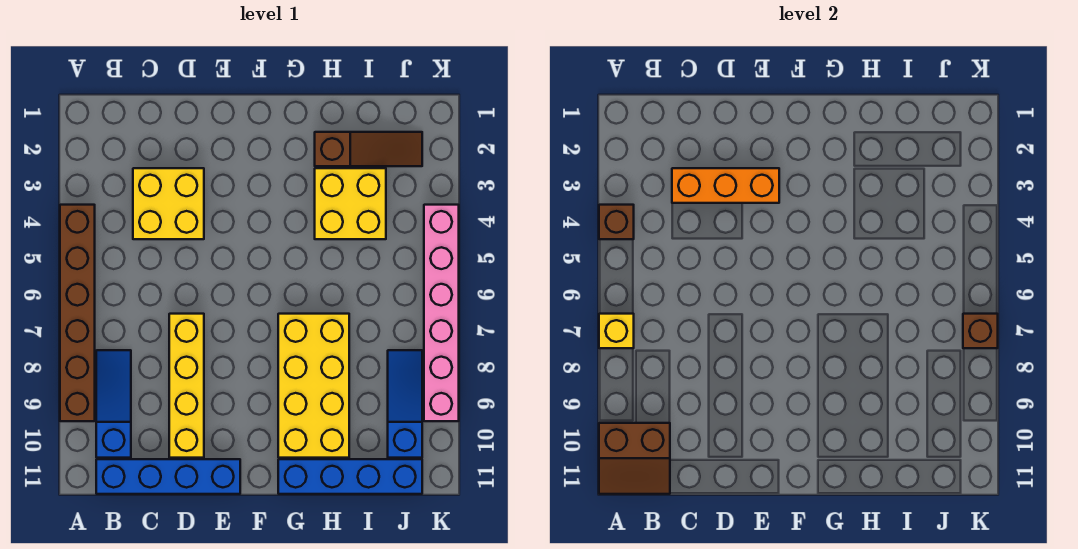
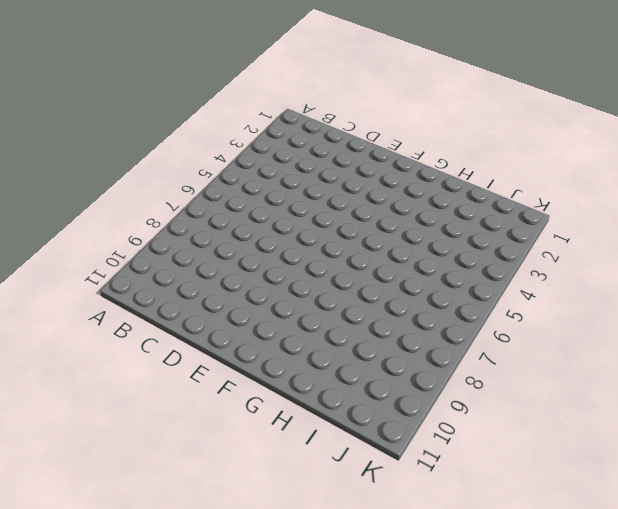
none -> brown 1x6 brick [60,205,95,421]
none -> blue 1x3 slope [96,350,131,458]
none -> blue 1x4 brick [96,459,240,494]

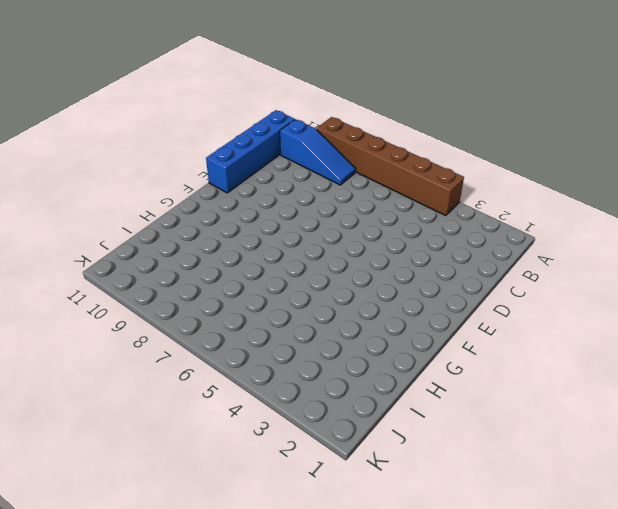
none -> yellow 2x2 brick [133,168,204,239]
none -> yellow 1x4 brick [169,314,204,458]
none -> yellow 2x4 brick [278,314,349,458]

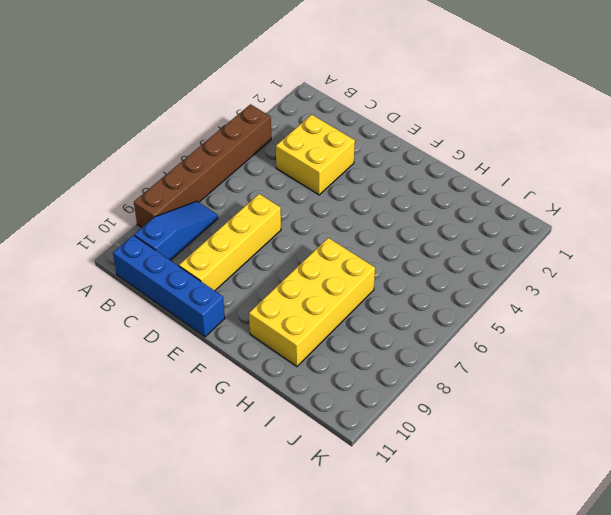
none -> blue 1x4 brick [278,459,422,494]
none -> brown 1x3 slope [315,132,422,166]
none -> yellow 2x2 brick [315,168,386,239]

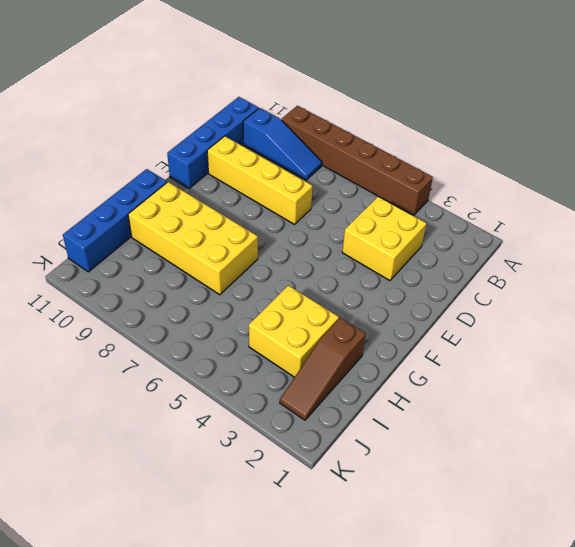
none -> blue 1x3 slope [388,350,422,458]
none -> pink 1x6 brick [424,205,459,421]
none -> brown 1x1 brick [599,205,634,239]

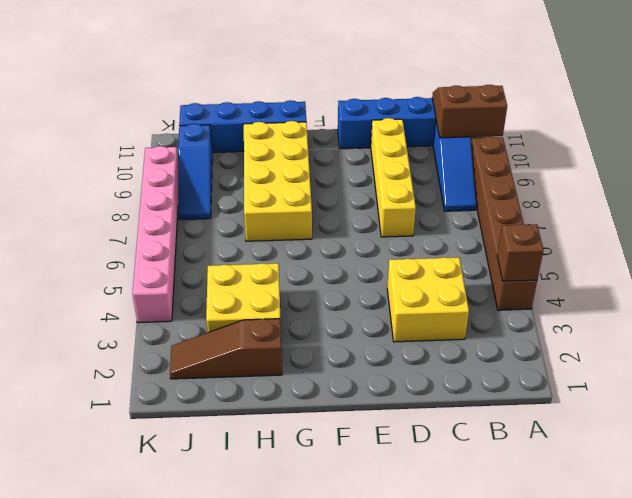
none -> yellow 1x1 brick [599,314,634,348]
none -> orange 1x3 brick [672,168,779,203]
none -> brown 1x1 brick [963,314,998,348]

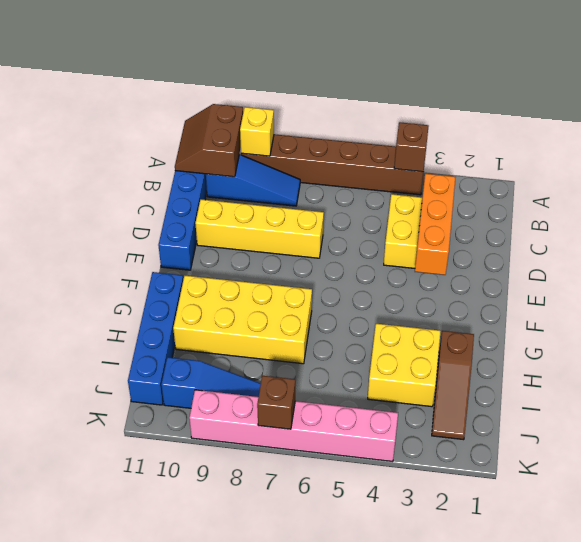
yellow 1x1 brick [240,107,274,156] -> yellow 1x1 brick moved to [599,314,634,348]

